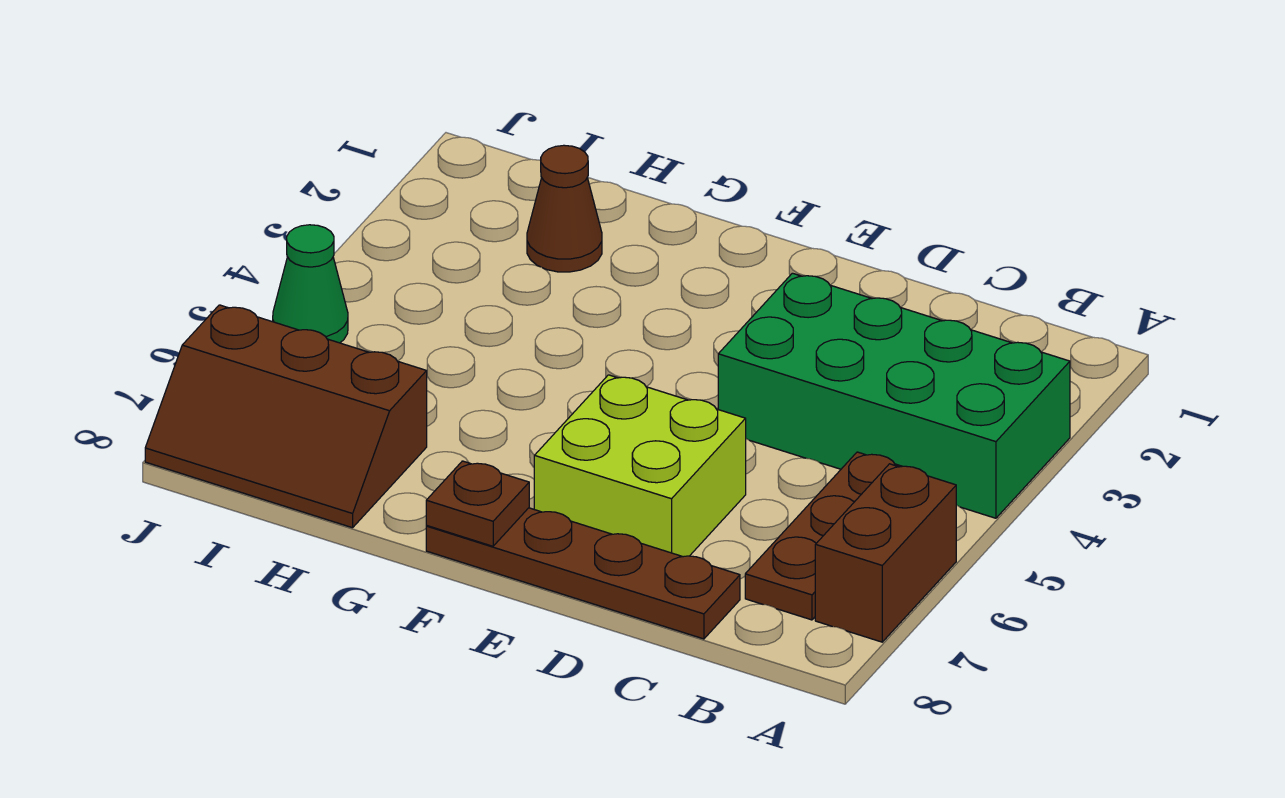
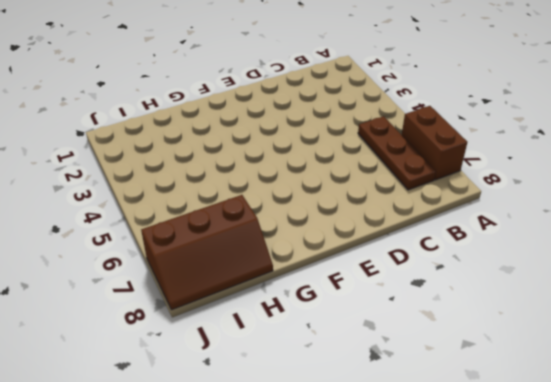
none -> green 2x4 brick [718,273,1070,518]
none -> brown 1x4 plate [426,508,740,639]

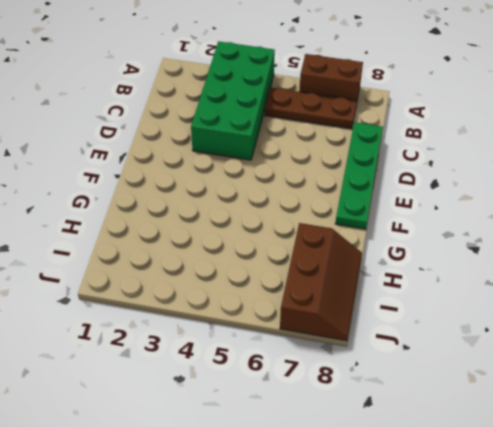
green 1x4 plate [335,122,383,229] -> brown 1x4 plate [426,508,740,639]
none -> lime 2x2 brick [534,375,746,557]
none -> brown 1x1 cone [527,145,602,272]

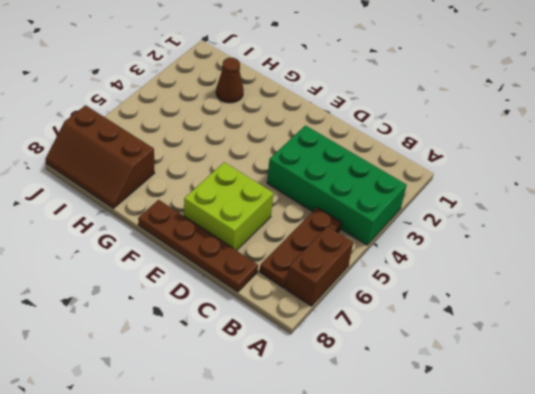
none -> green 1x1 cone [273,225,348,343]
none -> brown 1x1 plate [426,461,529,546]

